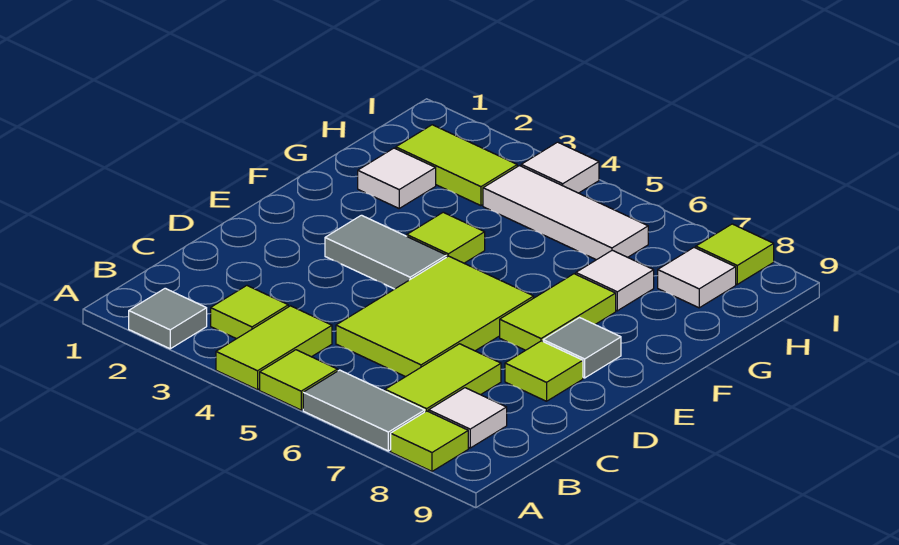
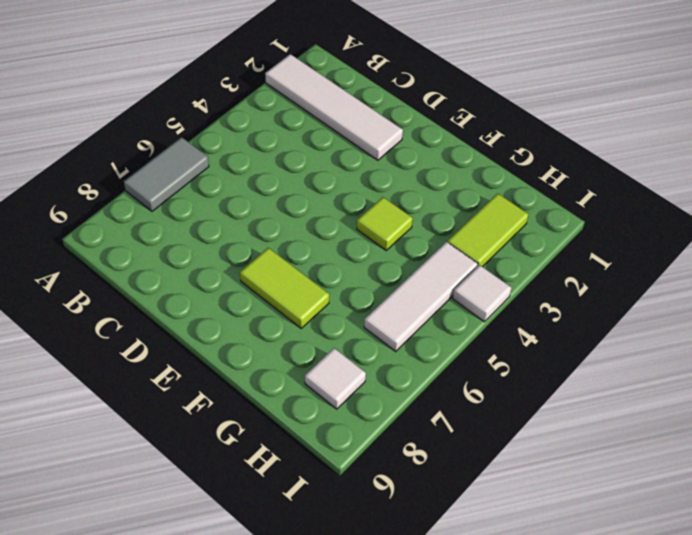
white 1x4 tile [265,54,403,160] -> grey 1x1 tile [129,288,207,349]
none -> lime 1x2 tile [216,306,332,390]
none -> lime 1x1 tile [260,350,338,410]
none -> lime 1x1 tile [391,411,468,471]

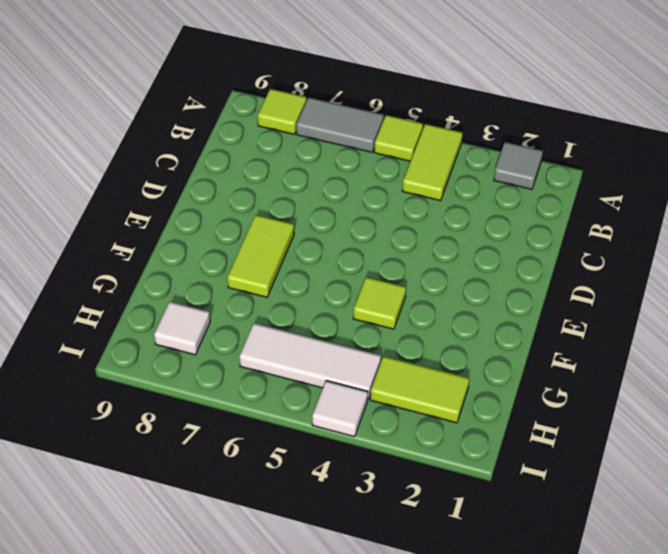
none -> lime 1x1 tile [211,286,288,339]
none -> lime 1x2 tile [385,344,501,412]
none -> white 1x1 tile [429,388,507,448]

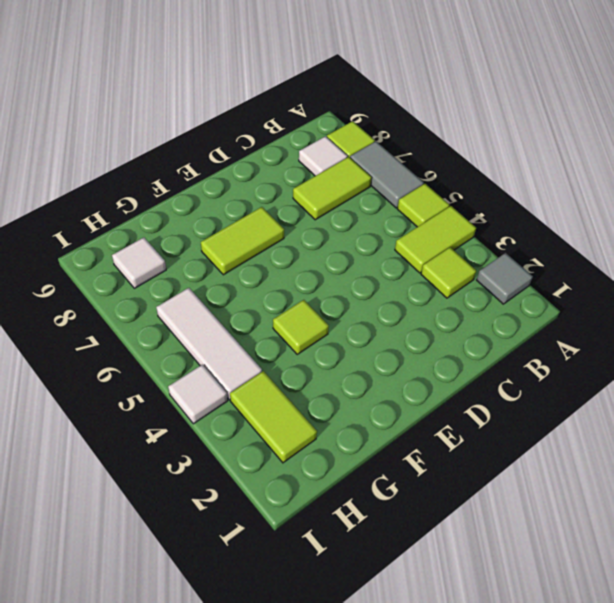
none -> lime 2x3 tile [336,256,534,377]
none -> lime 1x1 tile [505,341,583,401]
none -> grey 1x2 tile [325,215,447,289]

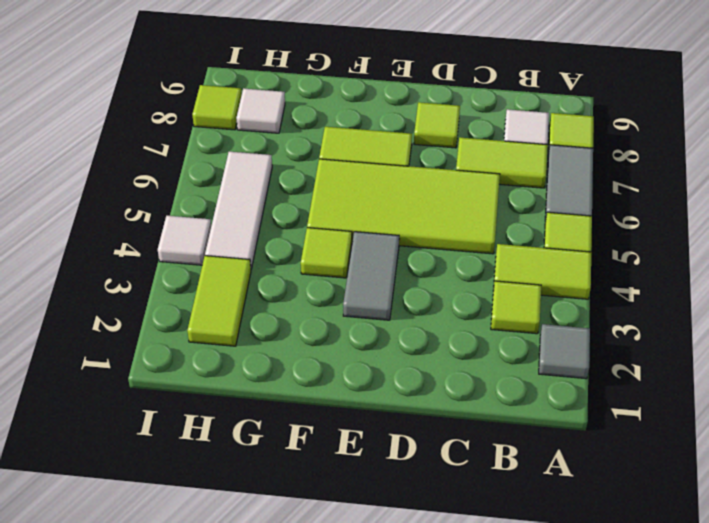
lime 2x4 tile [307,159,500,254] -> lime 2x3 tile [336,256,534,377]
none -> grey 1x1 tile [543,318,621,378]
none -> white 1x1 tile [358,148,436,208]
none -> white 1x1 tile [576,250,654,311]

